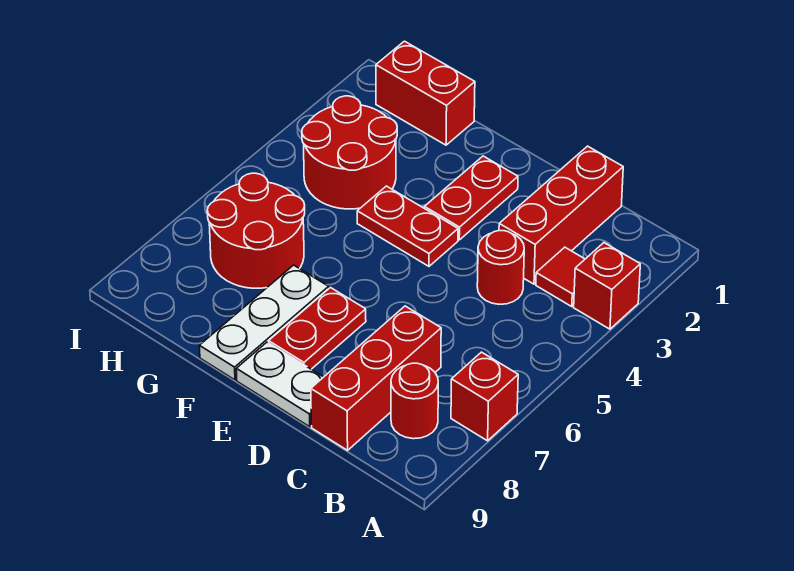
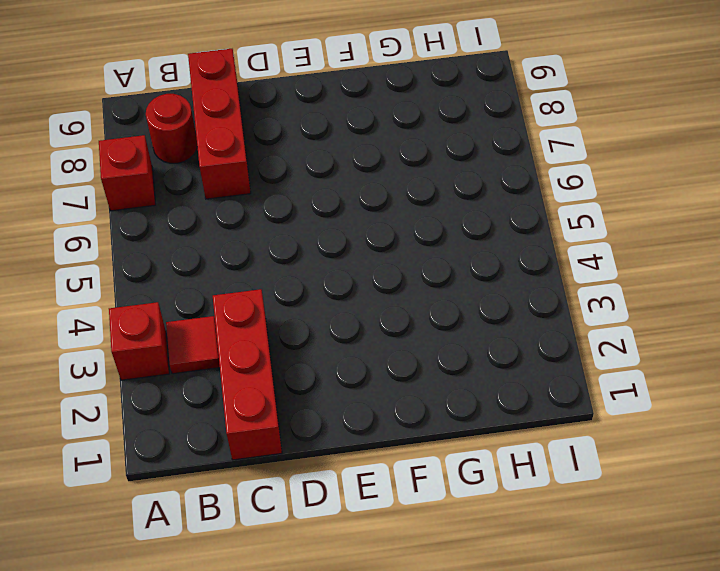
none -> red 1x1 round brick [477,231,524,304]
none -> white 1x2 plate [236,342,323,427]
none -> red 1x2 plate [424,156,518,240]

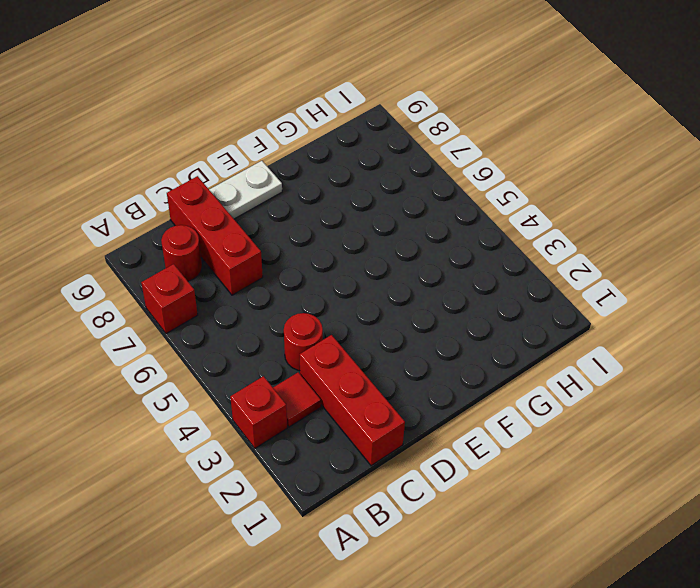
none -> red 1x2 plate [424,156,518,240]
none -> red 1x2 plate [357,186,458,266]
none -> red 1x2 plate [269,288,366,369]

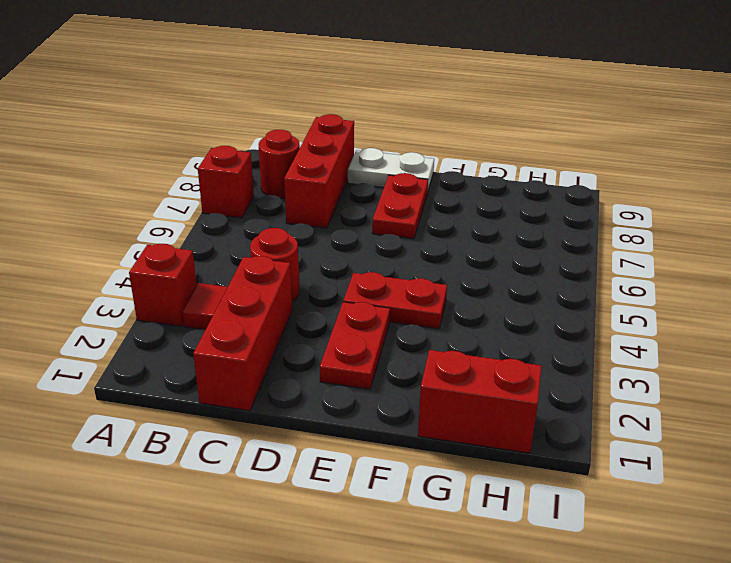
none -> white 1x3 plate [199,265,329,380]
none -> red 2x2 round brick [302,96,397,209]
none -> red 2x2 round brick [207,173,305,288]

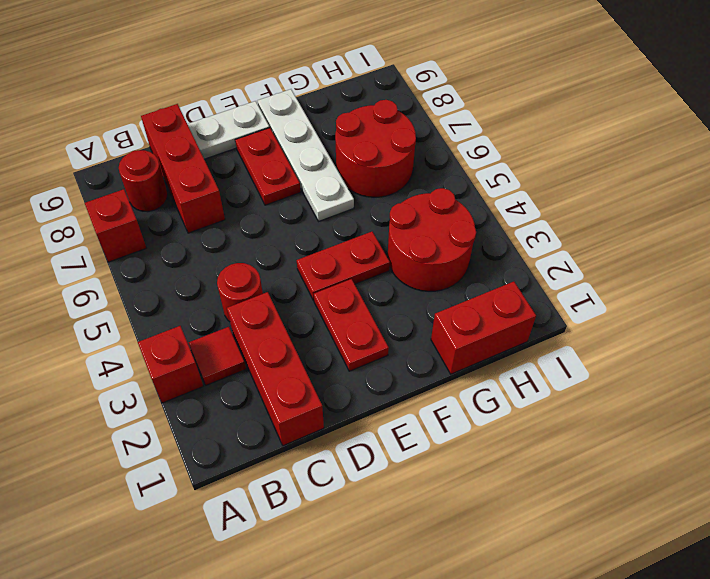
white 1x4 plate [258,89,354,221] -> white 1x3 plate [199,265,329,380]

